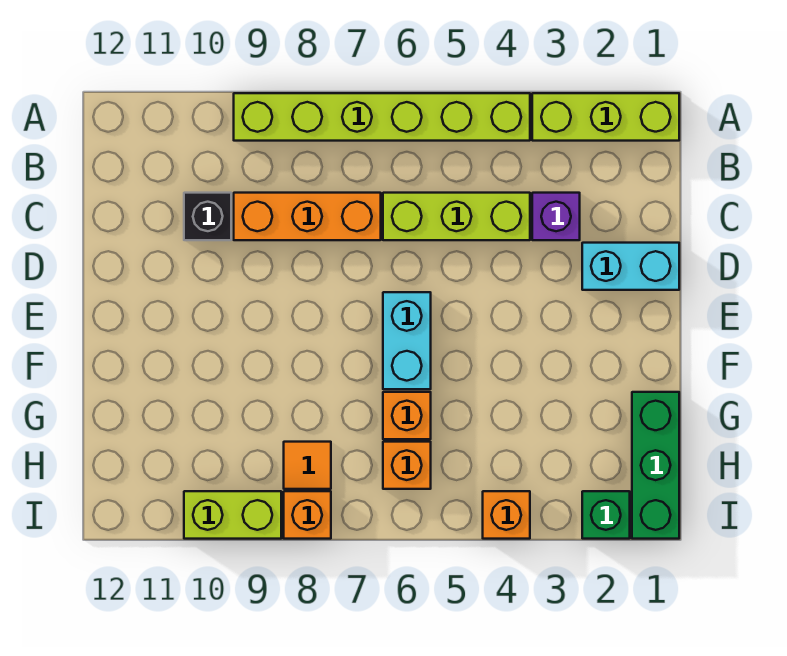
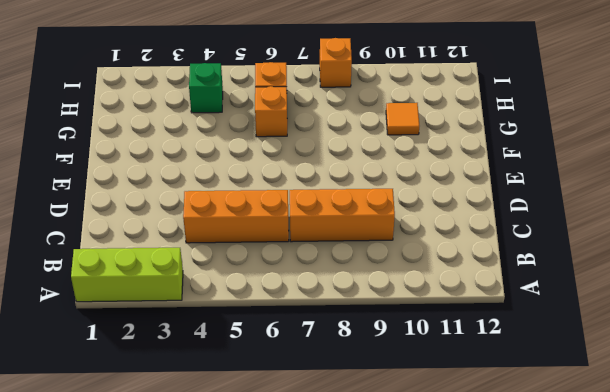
orange 1x3 brick [183,190,289,243] -> lime 1x3 brick [383,193,530,240]
orange 1x1 tile [386,103,419,135] -> orange 1x1 tile moved to [284,442,331,489]
green 1x1 brick [189,63,223,113] -> green 1x1 brick moved to [582,491,630,539]
none -> lime 1x6 brick [234,93,530,141]
none -> purple 1x1 brick [532,193,580,240]
none -> black 1x1 brick [184,193,231,240]

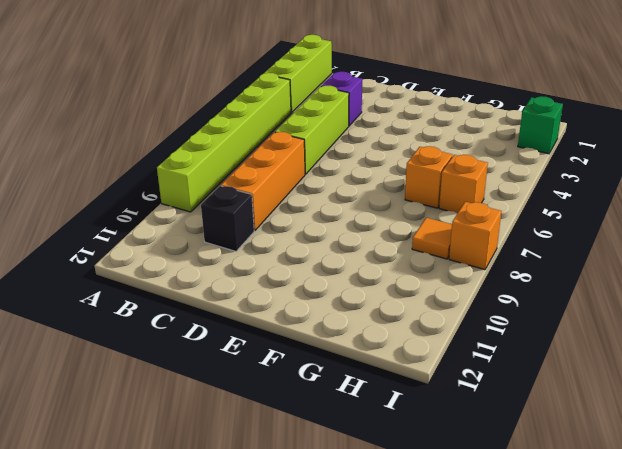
none -> cyan 1x2 brick [582,243,679,290]
none -> cyan 1x2 brick [383,292,431,389]
none -> green 1x3 brick [632,392,679,539]

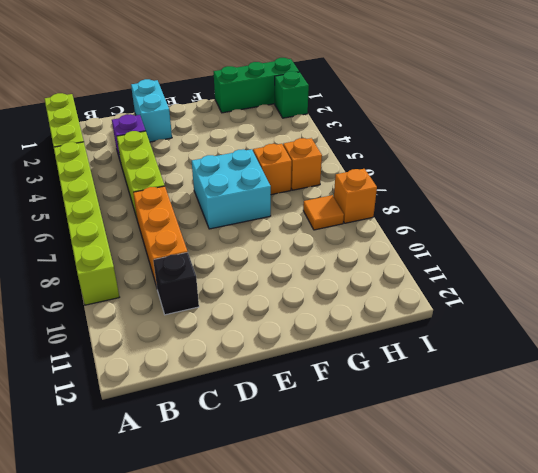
cyan 2x2 brick [192,149,271,229] -> cyan 1x2 brick [383,292,431,389]
none -> orange 1x1 brick [483,491,530,539]
none -> lime 1x2 brick [184,491,281,539]

